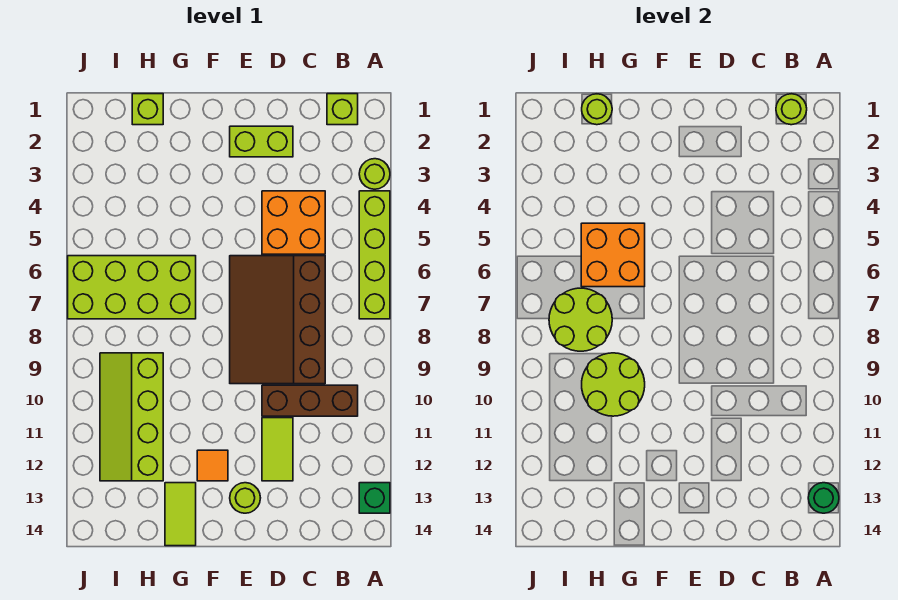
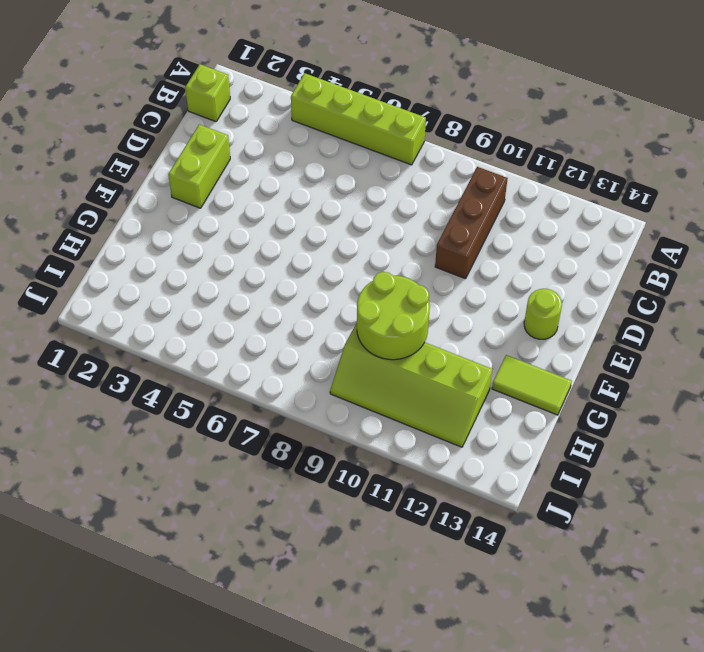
none -> lime 1x1 round brick [359,159,390,189]
none -> green 1x1 brick [359,483,390,513]
none -> orange 2x2 brick [262,191,325,254]

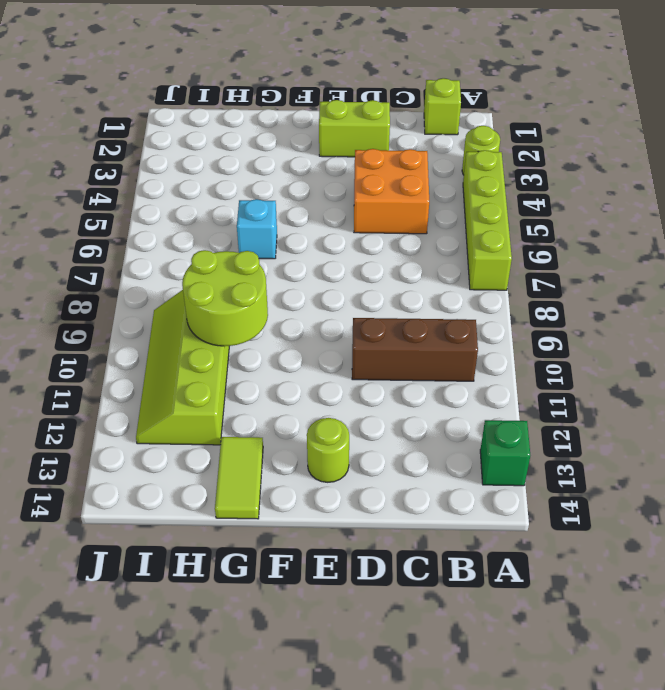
cyan 1x1 brick [237,199,277,259] -> lime 2x4 brick [68,256,196,319]
none -> brown 3x4 slope [230,256,325,384]
none -> lime 1x2 tile [262,418,293,481]
none -> orange 1x1 tile [197,450,228,481]

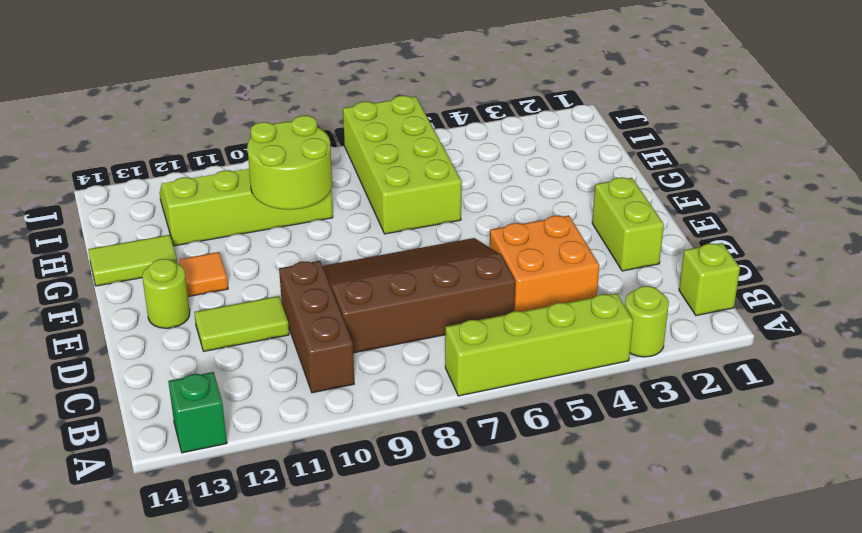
none -> lime 1x1 brick [132,94,163,125]
none -> green 1x1 round brick [808,483,839,513]
none -> lime 1x1 round brick [776,94,807,125]

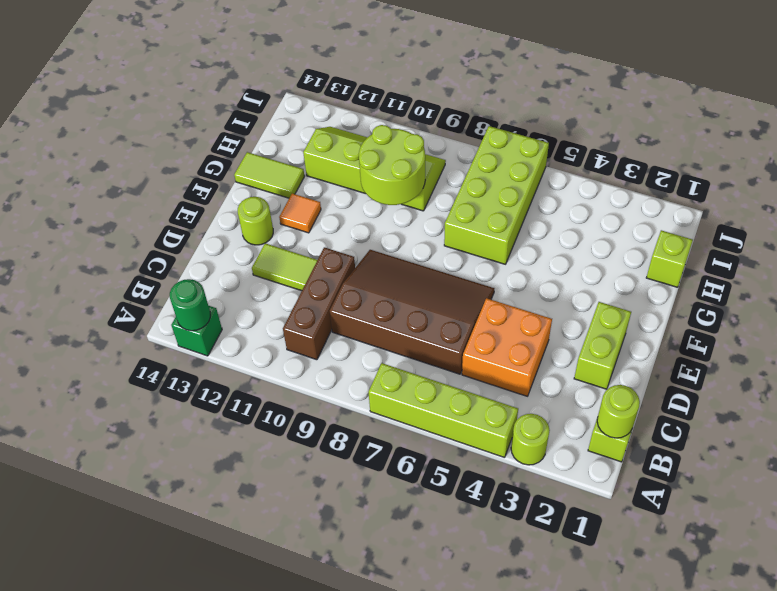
none -> orange 2x2 brick [581,223,645,287]
none -> lime 1x1 round brick [582,94,612,125]
none -> lime 2x2 round brick [549,288,612,351]

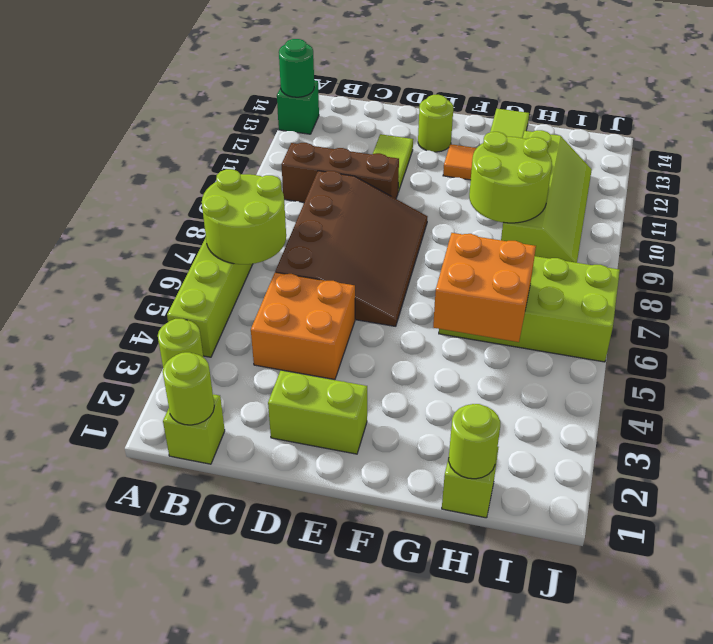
lime 2x2 round brick [202,169,286,264] -> lime 2x2 round brick moved to [549,288,612,351]

